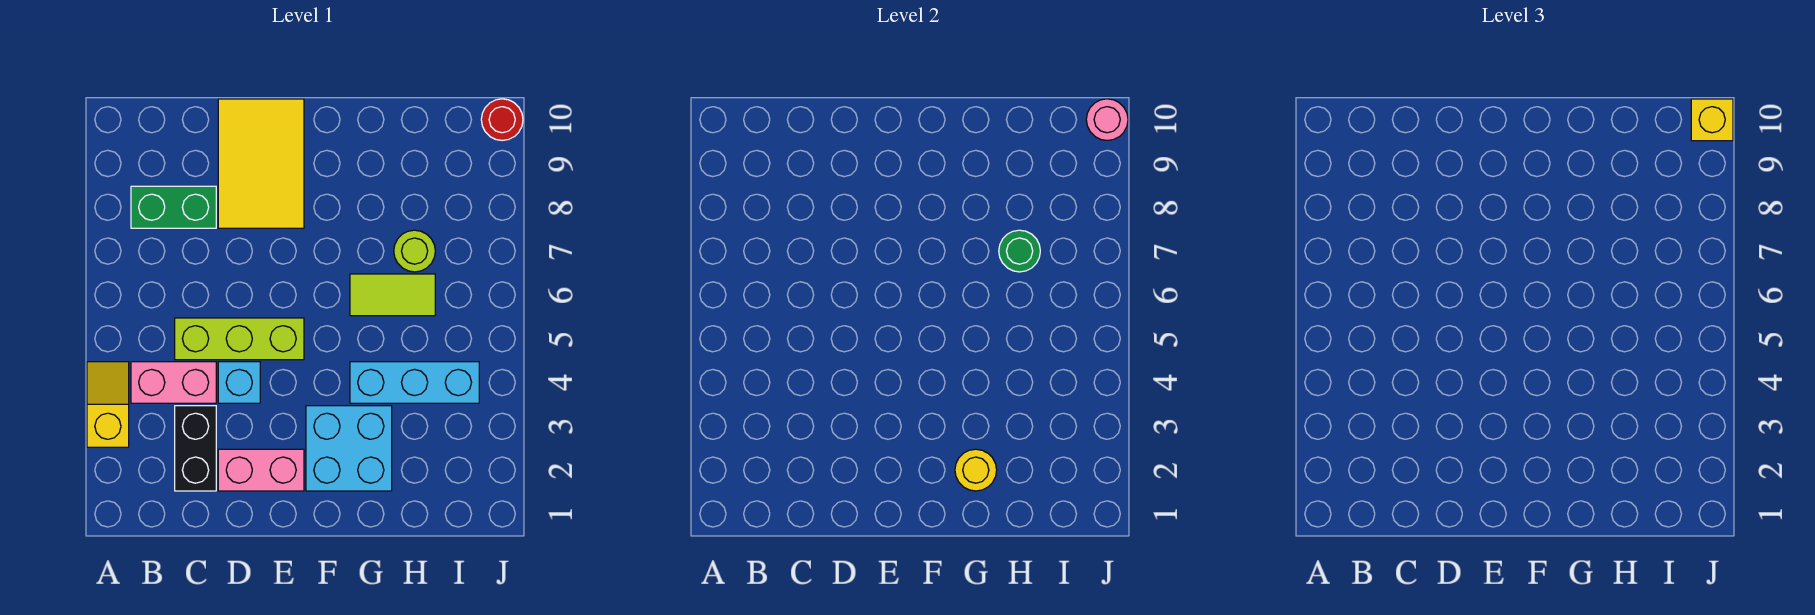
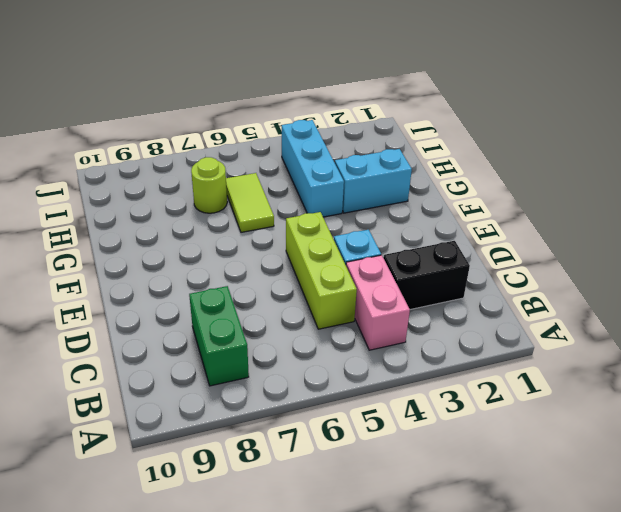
cyan 1x2 brick [335,149,412,213] -> cyan 2x2 brick [306,406,392,491]
none -> yellow 1x2 slope [87,362,129,447]
none -> pink 1x2 brick [218,449,304,491]
none -> yellow 2x3 tile [218,99,304,228]

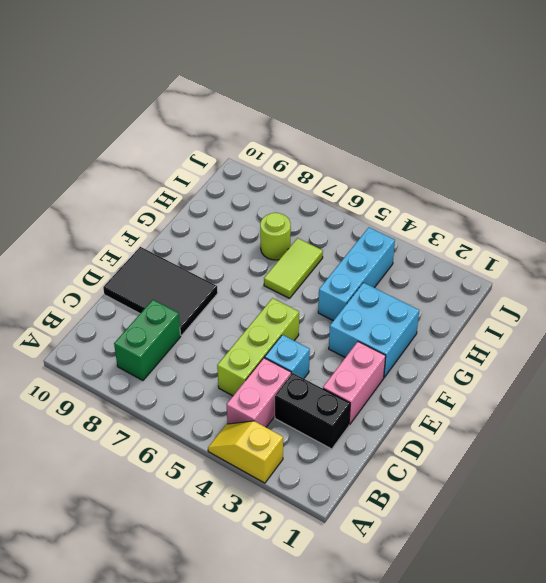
black 2x3 tile [103,247,218,335] -> yellow 2x3 tile [218,99,304,228]
none -> red 1x1 round brick [481,99,523,141]
none -> yellow 1x1 round brick [955,449,997,491]
none -> green 1x1 round brick [999,230,1040,272]

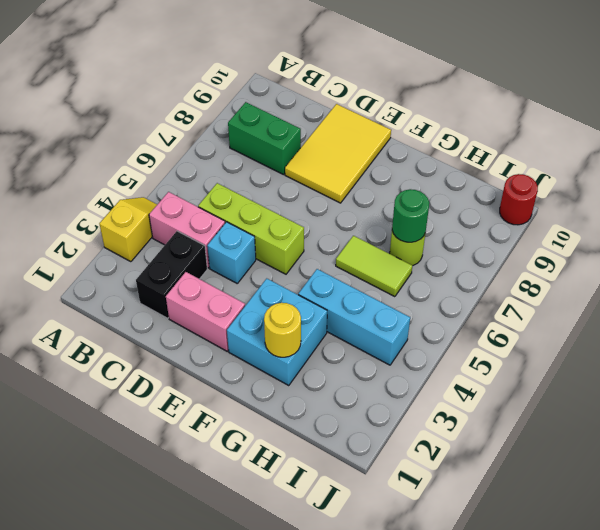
none -> pink 1x1 round brick [1086,99,1128,141]
none -> yellow 1x1 brick [1691,99,1733,141]

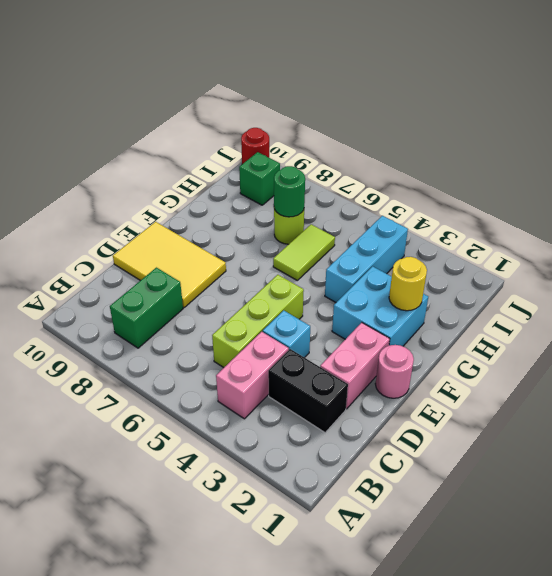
pink 1x1 round brick [375,345,414,398] -> pink 1x1 round brick moved to [1086,99,1128,141]
green 1x1 brick [239,152,280,205] -> none
none -> yellow 1x2 slope [87,362,129,447]
none -> yellow 1x1 brick [1691,99,1733,141]

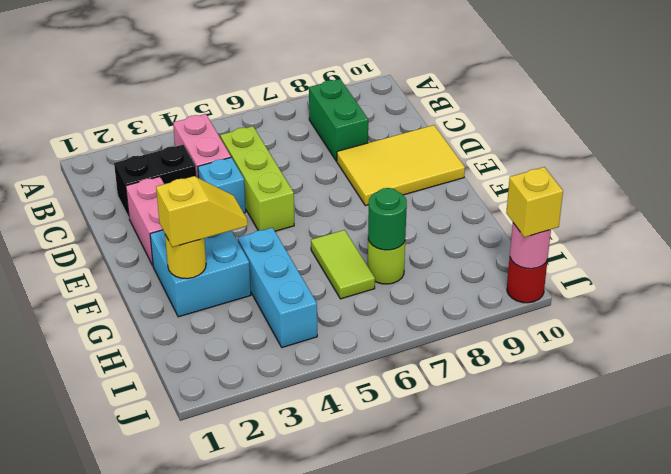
yellow 1x2 slope [156,176,248,247] -> yellow 1x2 slope moved to [87,362,129,447]

